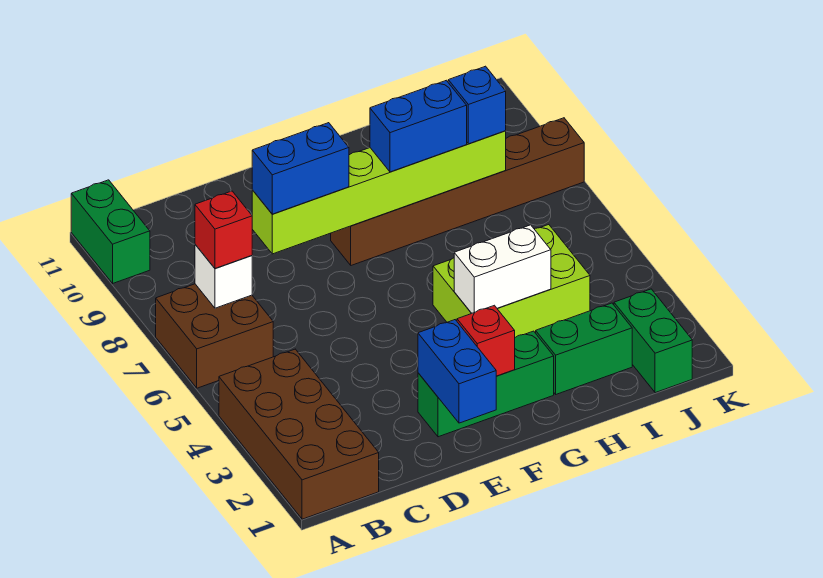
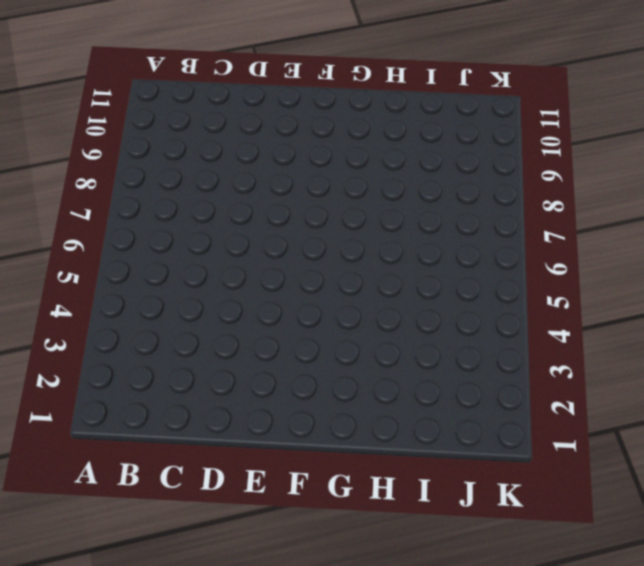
none -> brown 2x4 brick [219,349,379,519]
none -> brown 2x2 brick [156,284,273,388]
none -> green 1x2 brick [71,180,150,283]

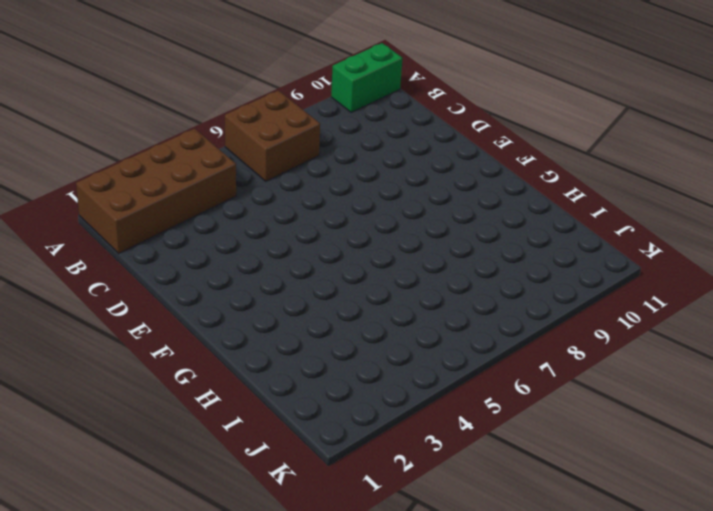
none -> green 1x3 brick [418,331,554,437]
none -> brown 1x6 brick [331,118,584,265]
none -> lime 2x3 brick [433,225,590,337]

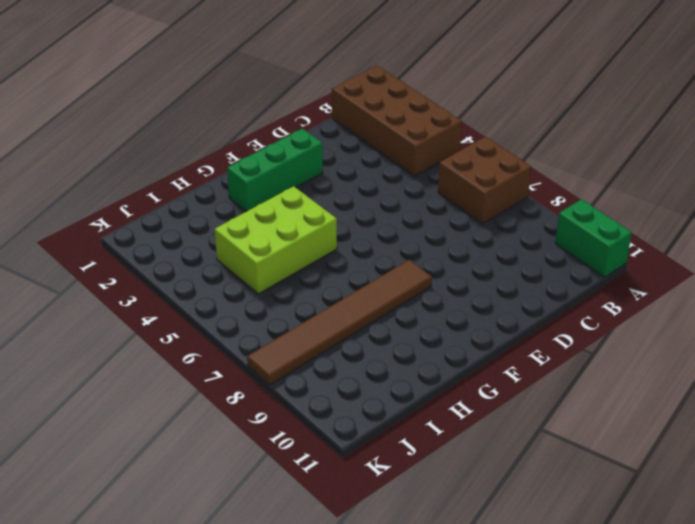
brown 1x6 tile [247,260,432,385] -> brown 1x6 brick [331,118,584,265]
none -> green 1x2 brick [536,303,632,394]
none -> green 1x2 brick [614,289,692,393]
none -> white 1x1 brick [195,245,252,308]

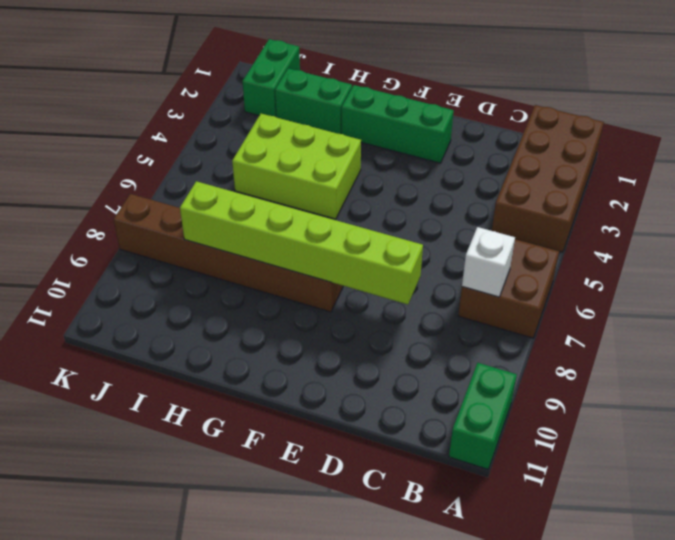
none -> blue 1x2 brick [418,320,496,423]
none -> red 1x1 brick [457,305,515,376]
none -> white 1x2 brick [454,225,551,313]

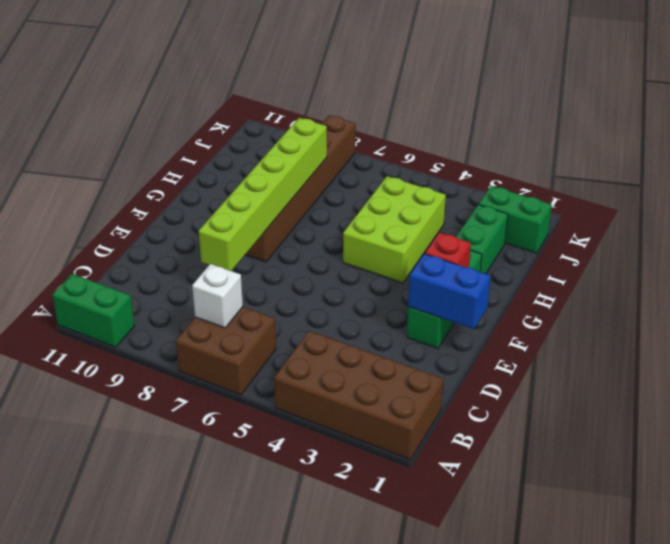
none -> white 1x2 brick [454,225,551,313]
none -> red 1x1 brick [195,191,252,268]
none -> blue 1x2 brick [252,123,349,214]

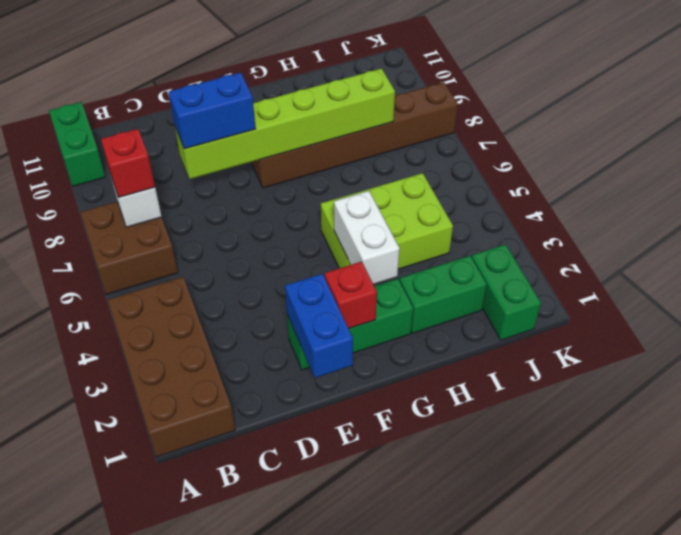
white 1x2 brick [334,191,400,284] -> white 1x2 brick turned to [454,225,551,313]
none -> blue 1x2 brick [370,80,467,172]
none -> blue 1x1 brick [448,66,506,144]

